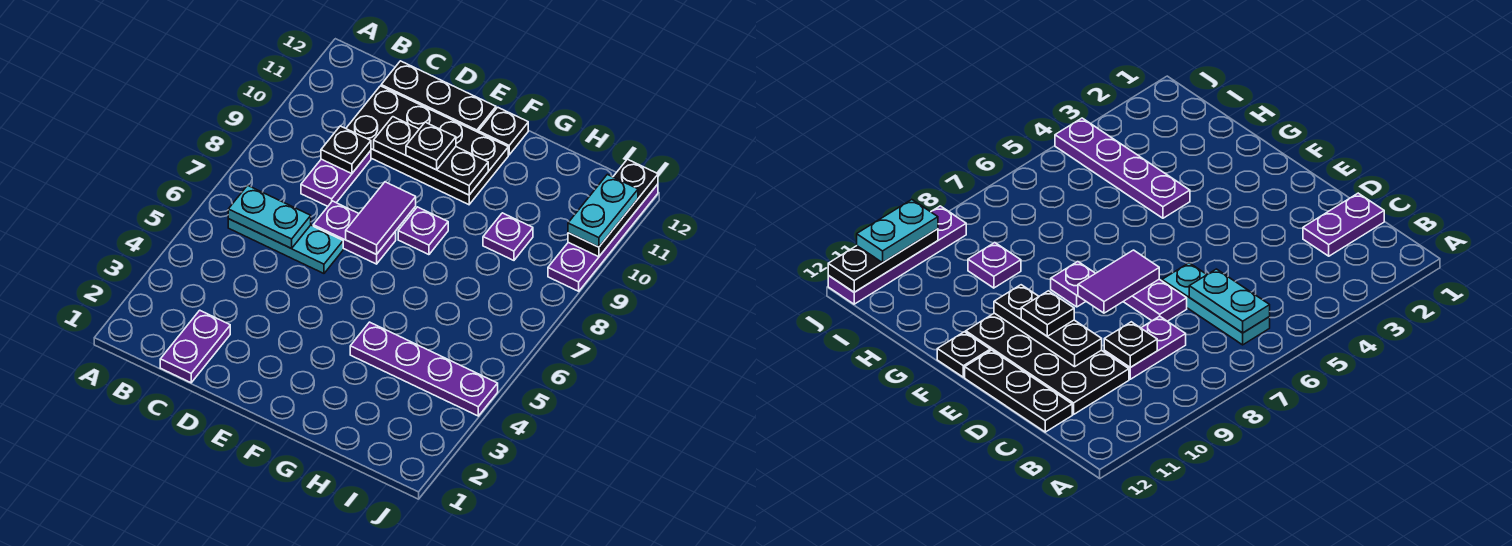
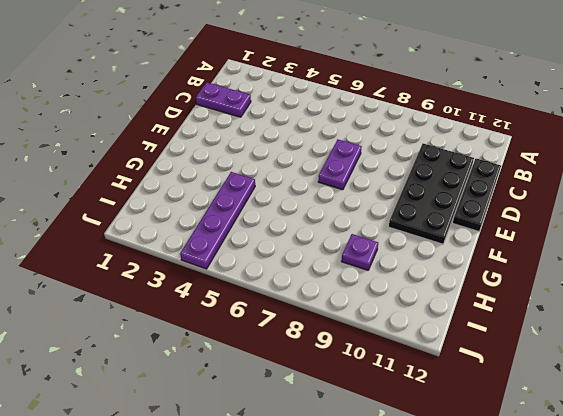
none -> cyan 1x3 plate [228,219,343,273]
none -> purple 1x2 plate [301,151,371,206]
none -> purple 1x1 plate [398,207,448,255]

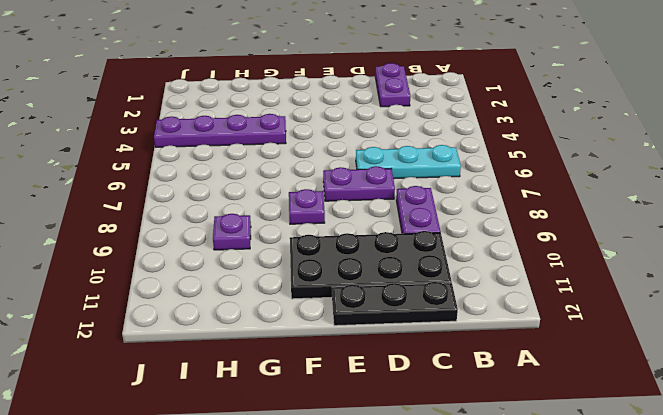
none -> black 1x1 plate [478,107,528,155]
none -> purple 1x4 plate [548,184,658,291]
none -> cyan 1x2 plate [228,185,311,249]

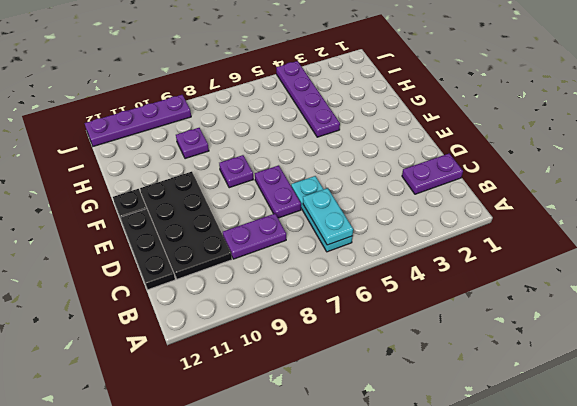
none -> black 1x1 plate [321,126,371,174]
none -> black 1x3 plate [374,117,488,195]
none -> purple 1x2 tile [346,182,416,254]

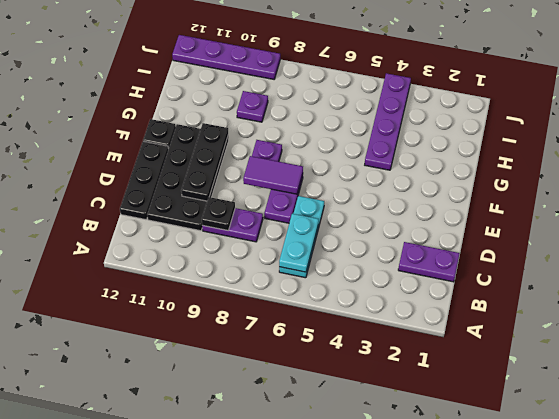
none -> black 1x3 plate [568,159,658,257]
none -> black 1x1 plate [406,122,456,170]
none -> cyan 1x2 plate [568,174,638,247]

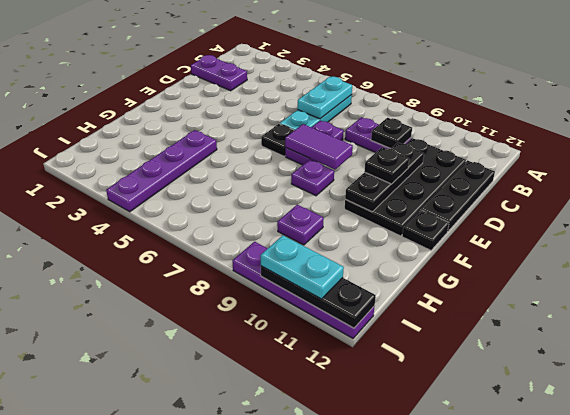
black 1x1 plate [261,124,294,156] -> none

